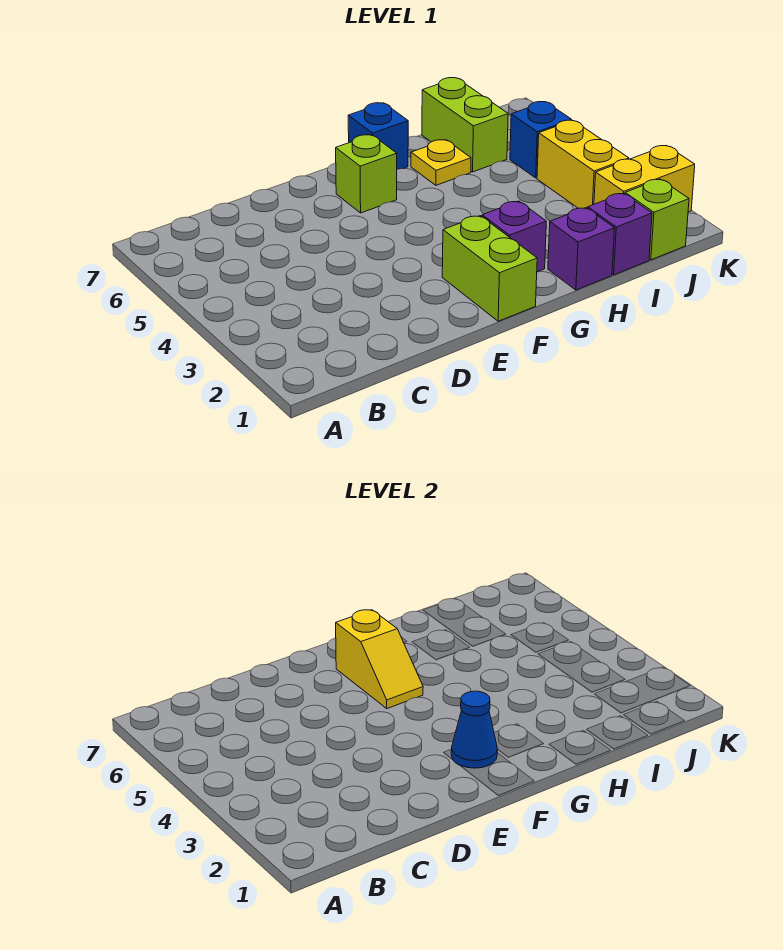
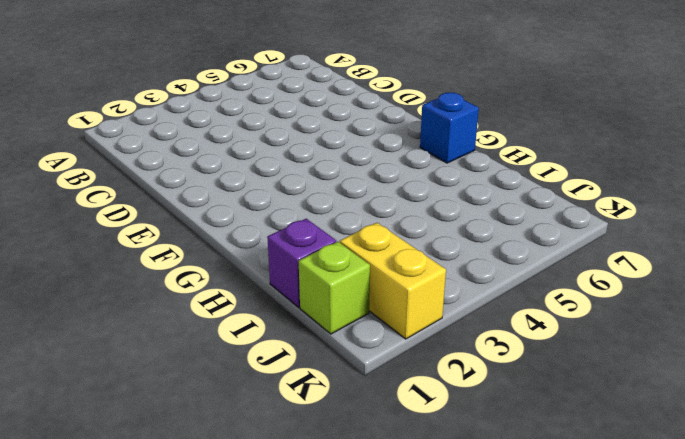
none -> lime 1x2 brick [442,216,537,321]
none -> lime 1x1 brick [336,135,397,213]
none -> purple 1x1 brick [482,201,546,272]

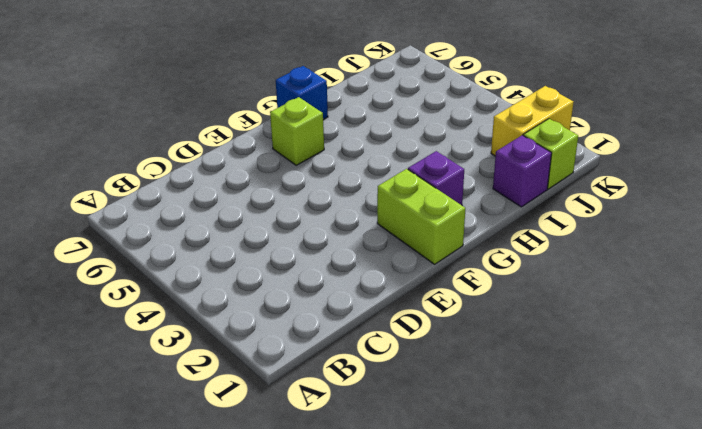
none -> purple 1x1 brick [548,208,615,290]
none -> yellow 1x1 plate [411,140,471,185]
none -> lime 1x2 brick [422,78,508,172]

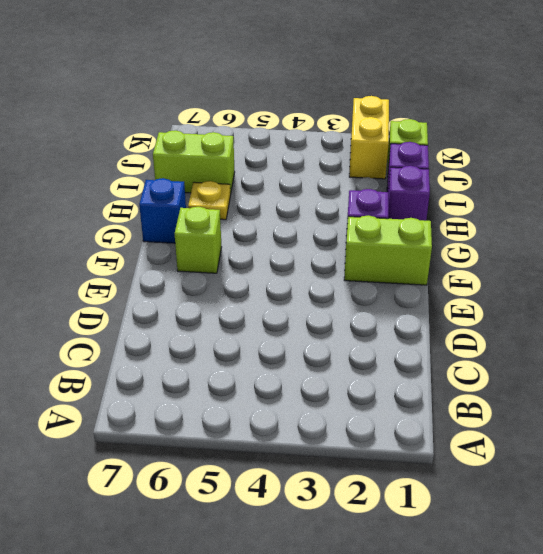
none -> yellow 1x2 brick [537,120,629,208]
none -> blue 1x1 brick [510,102,571,178]
none -> blue 1x1 cone [451,691,497,768]

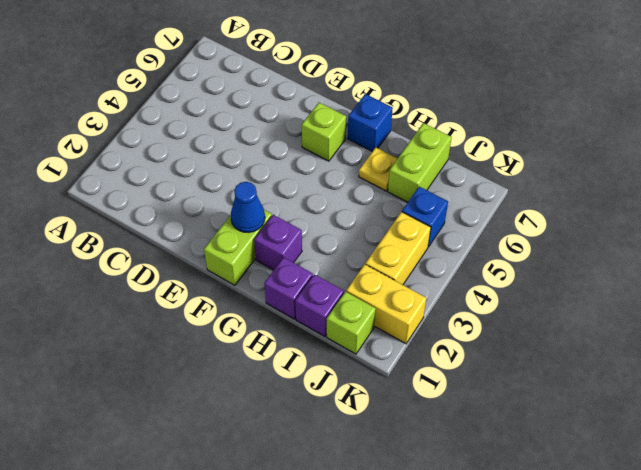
none -> yellow 1x2 slope [336,610,423,708]

